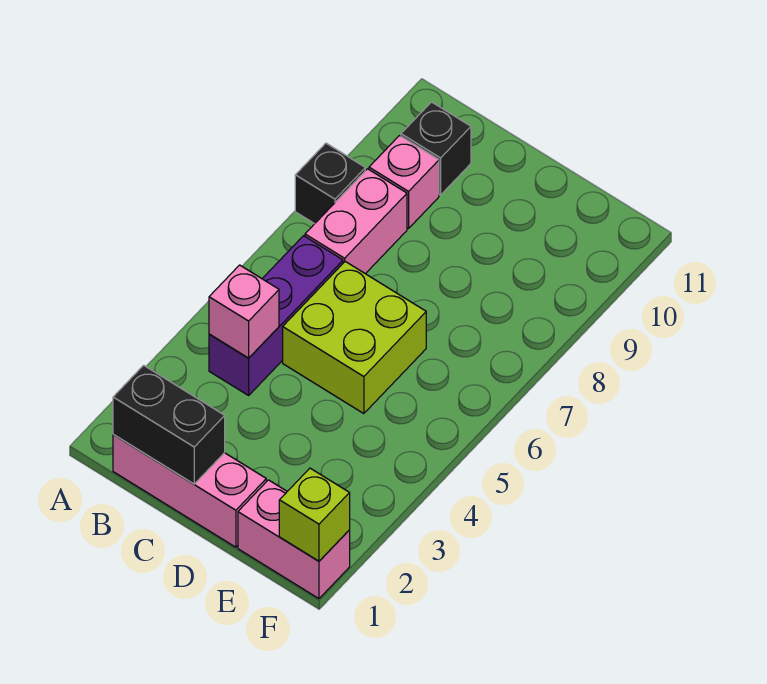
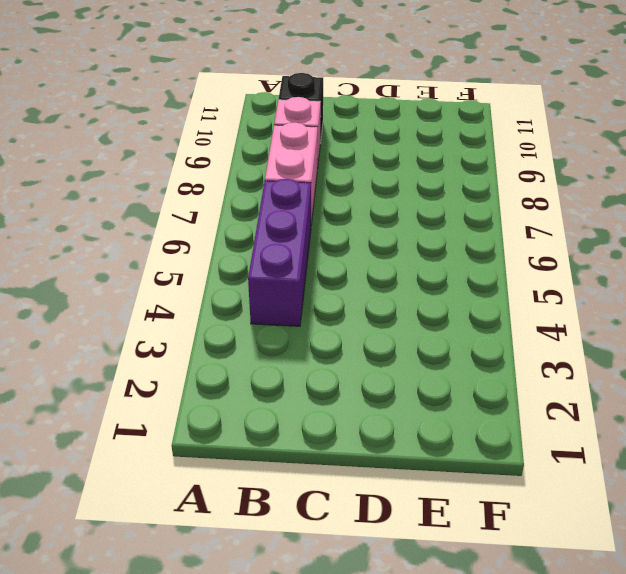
none -> black 1x1 brick [295,143,365,224]
none -> pink 1x3 brick [113,434,266,547]

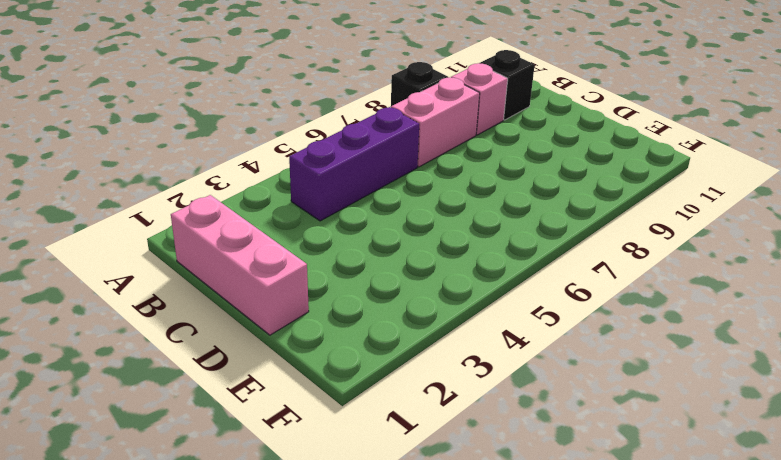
none -> lime 2x2 brick [283,262,426,414]
none -> pink 1x2 brick [238,480,350,599]

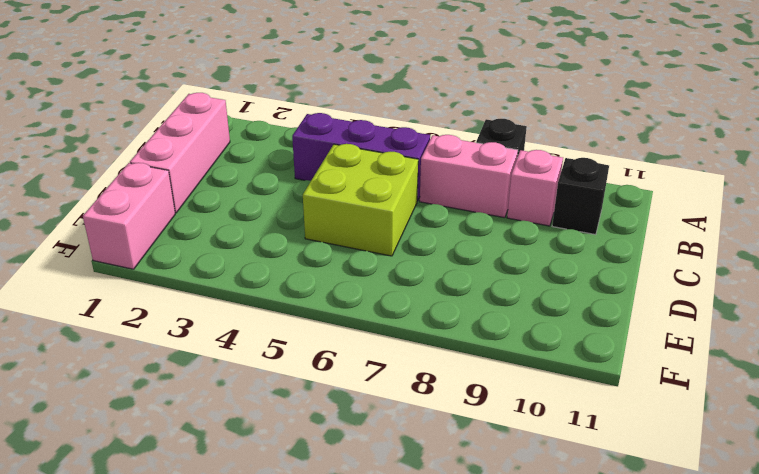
none -> black 1x2 brick [113,365,225,484]
none -> pink 1x1 brick [209,265,279,358]

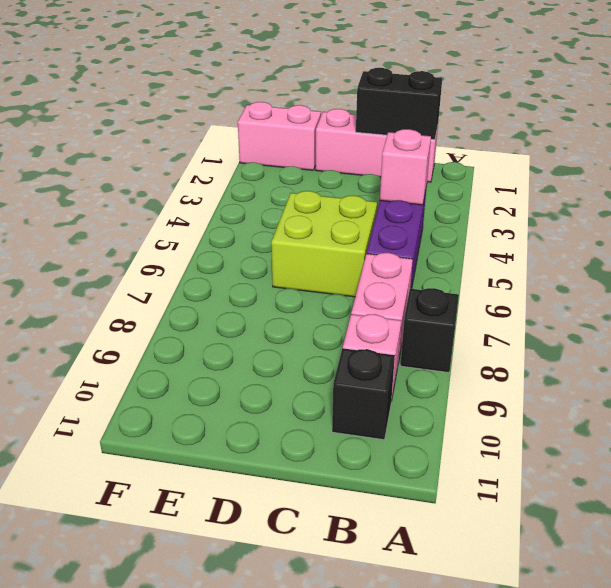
none -> lime 1x1 brick [279,468,350,561]

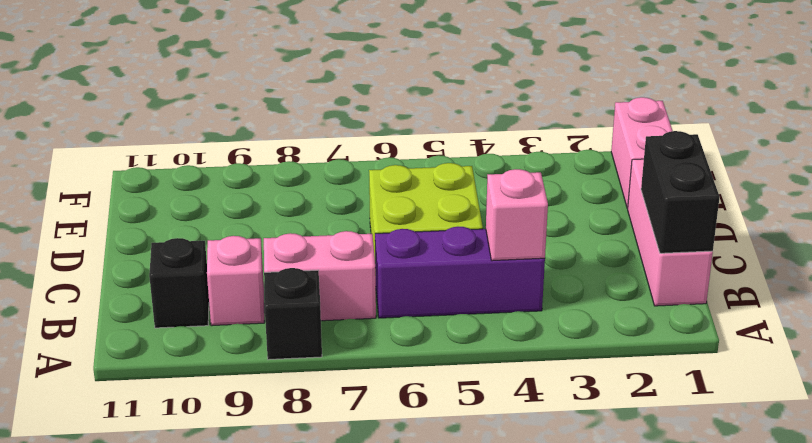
none -> lime 1x1 brick [279,468,350,561]

